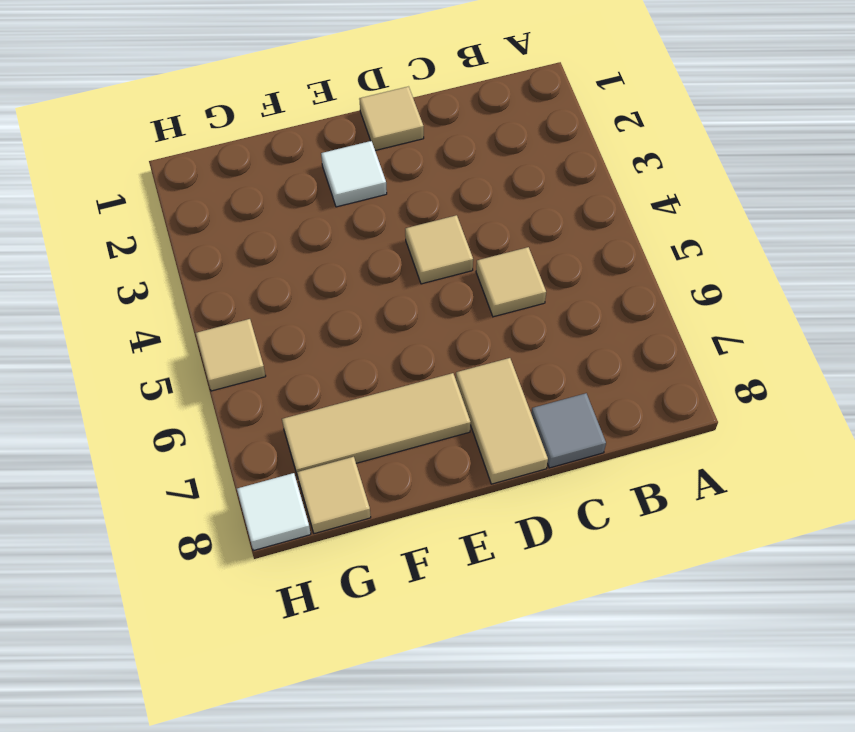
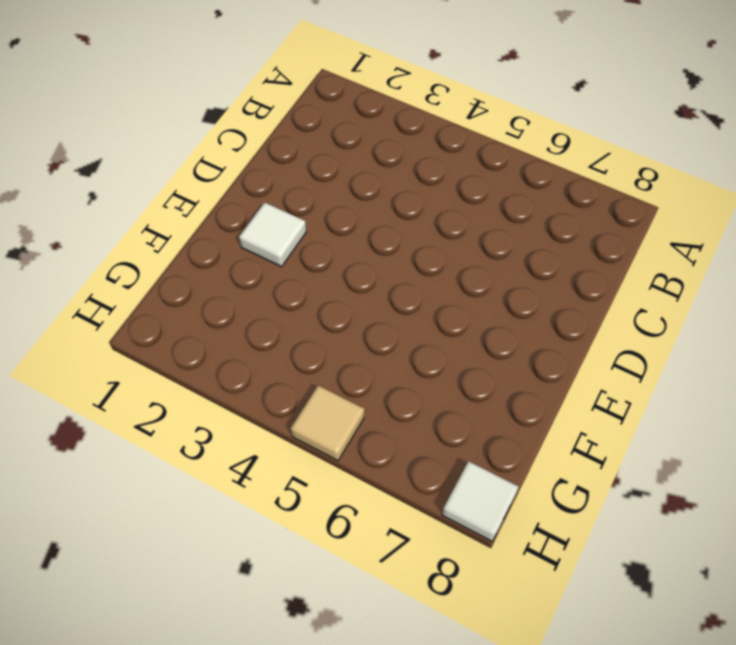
none -> tan 1x1 tile [476,247,546,317]
none -> grey 1x1 tile [531,393,606,468]

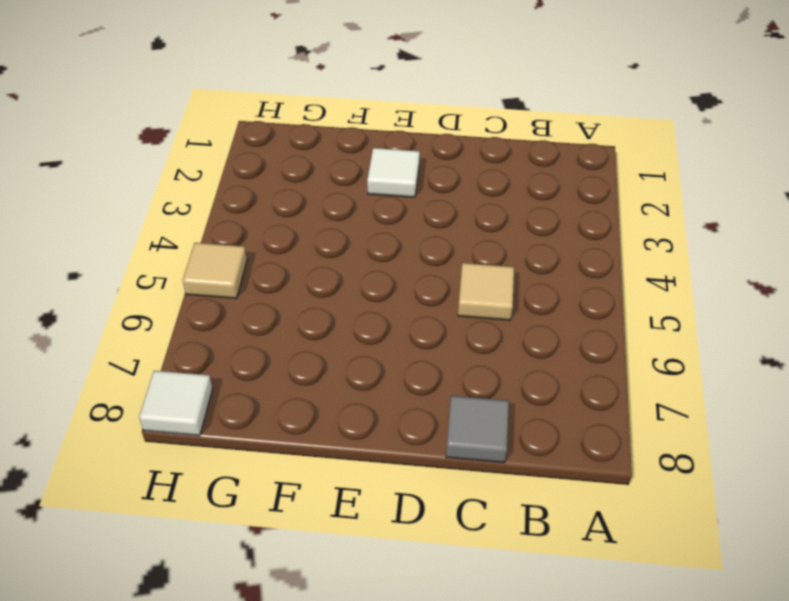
none -> tan 1x1 tile [359,87,424,151]
none -> tan 1x1 tile [405,215,473,284]

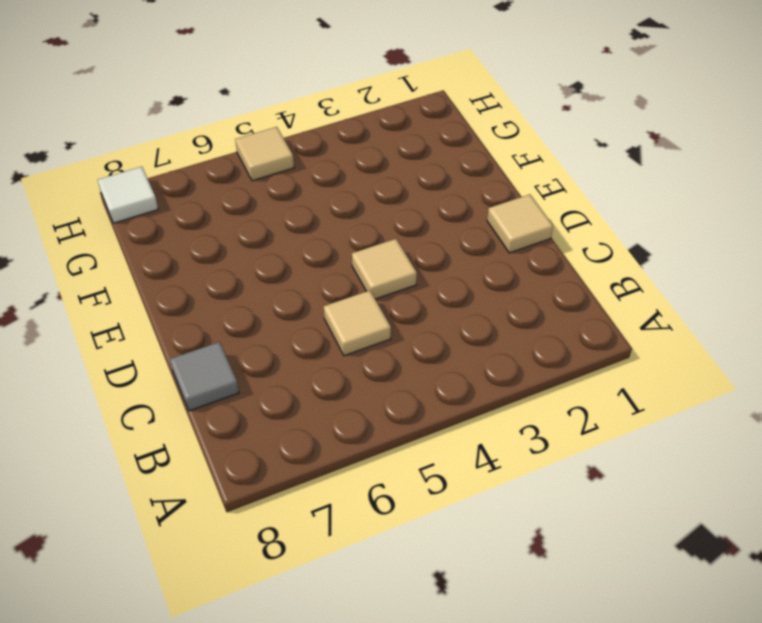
none -> tan 1x2 tile [456,358,548,484]
none -> white 1x1 tile [321,141,387,207]

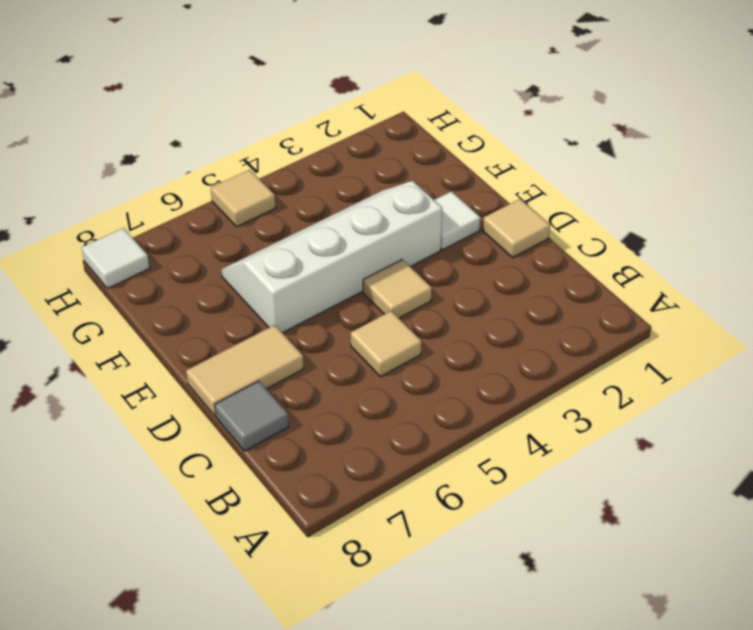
white 2x4 slope [221,181,442,333] -> none
none -> tan 1x3 tile [282,373,471,477]
none -> tan 1x1 tile [297,457,371,534]

